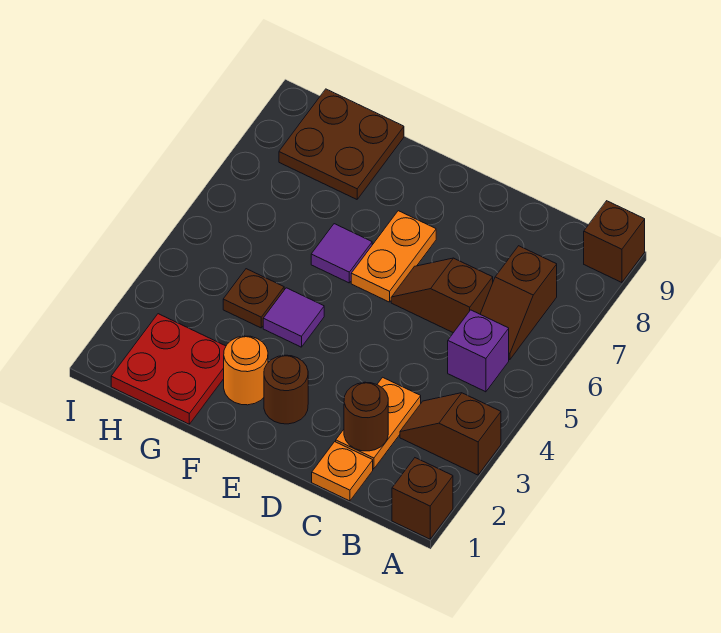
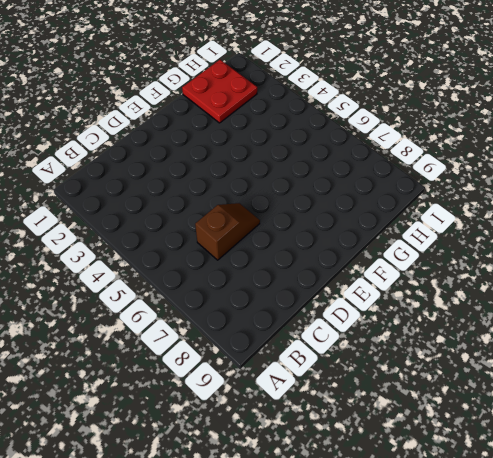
none -> brown 1x1 brick [392,458,453,539]
none -> brown 1x2 slope [400,393,501,475]
none -> brown 1x1 brick [584,201,645,283]

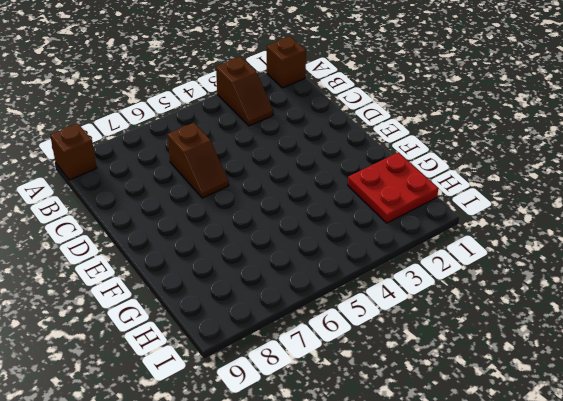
none -> purple 1x1 brick [448,310,509,392]
none -> brown 1x2 slope [480,246,557,360]
none -> orange 1x1 plate [312,442,373,501]

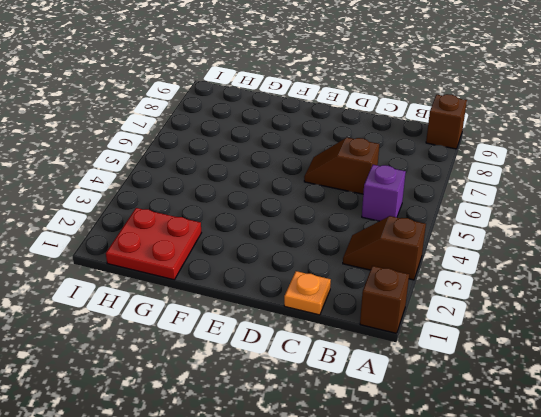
none -> brown 1x2 slope [480,246,557,360]
none -> orange 1x2 plate [336,377,421,469]
none -> brown 1x1 round brick [264,355,308,424]

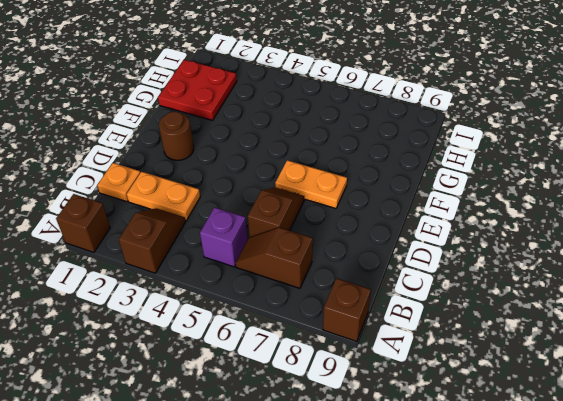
none -> orange 1x1 round brick [224,336,268,405]
none -> purple 1x1 tile [263,288,324,347]
none -> purple 1x1 tile [311,224,372,283]

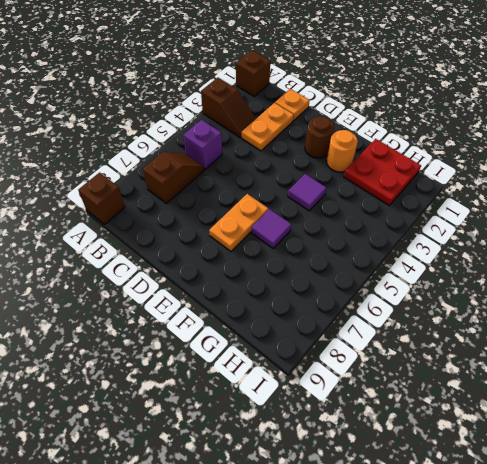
none -> brown 1x2 slope [391,258,493,333]
none -> brown 1x1 plate [223,269,284,328]
none -> brown 2x2 plate [279,89,404,199]

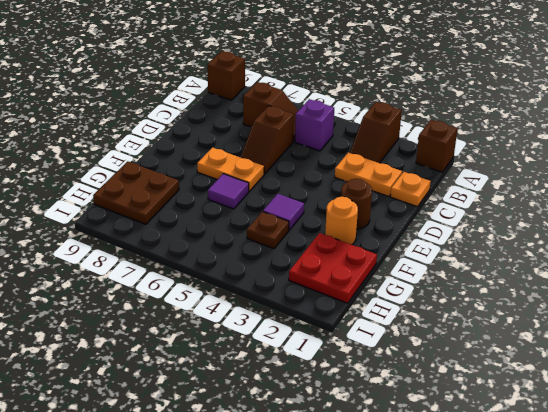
none -> brown 1x1 round brick [344,382,388,451]

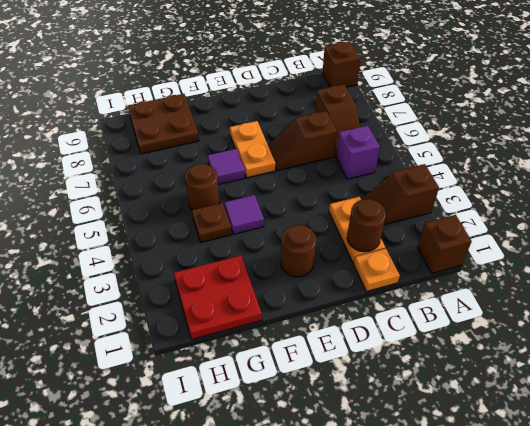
brown 1x1 round brick [185,164,219,210] -> none
none -> orange 1x1 round brick [224,336,268,405]

